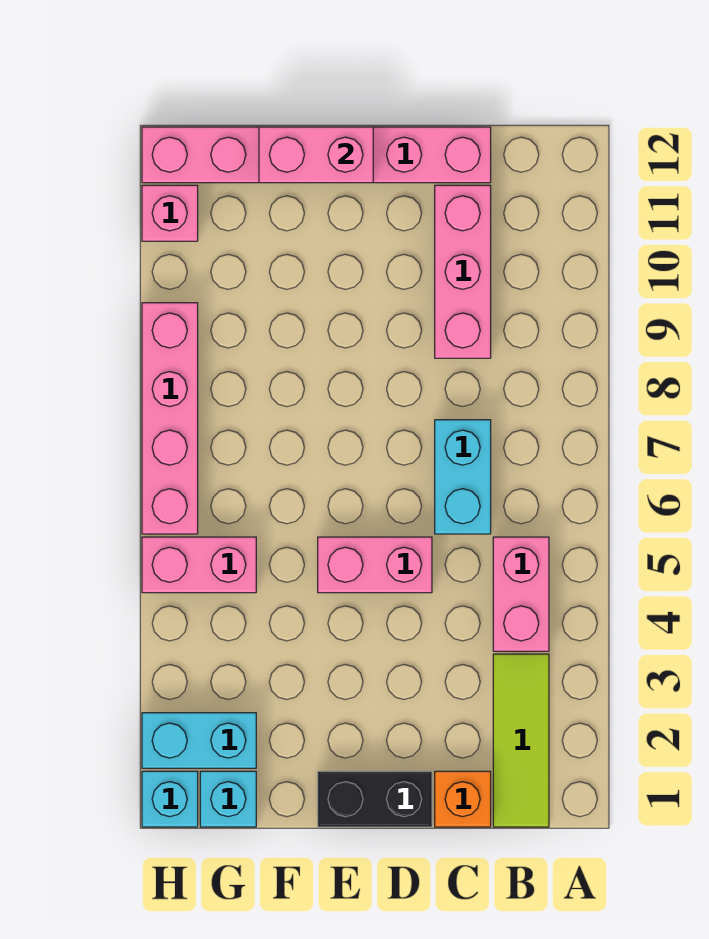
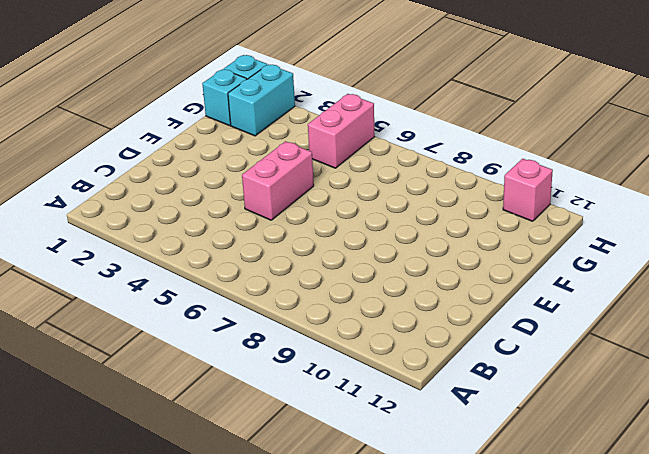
none -> lime 1x3 tile [493,654,549,827]
none -> pink 1x2 brick [493,537,549,651]
none -> orange 1x1 brick [435,771,491,827]

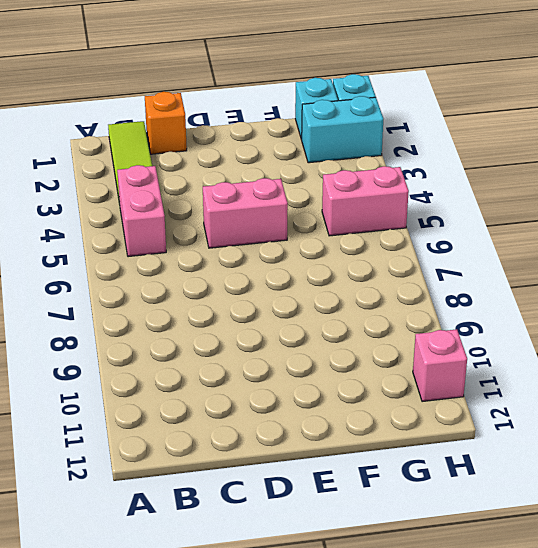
none -> cyan 1x2 brick [435,420,491,534]
none -> pink 1x3 brick [435,185,491,358]
none -> pink 1x6 brick [142,127,491,183]

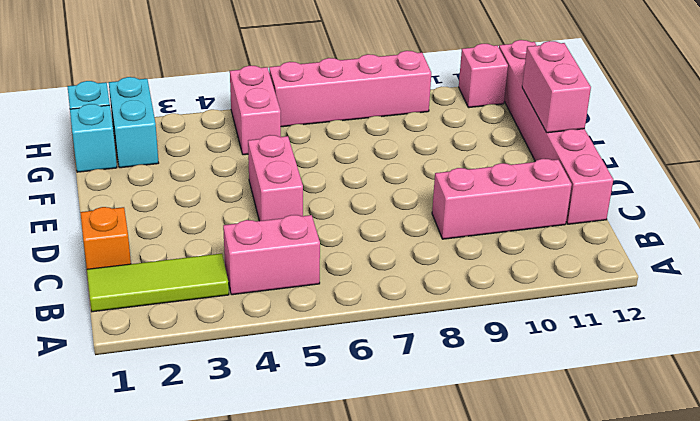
none -> cyan 1x2 brick [435,420,491,534]
none -> black 1x2 brick [318,771,432,827]

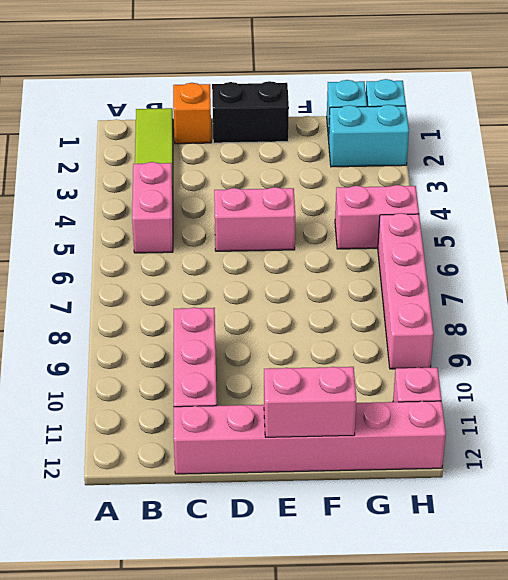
none -> cyan 1x2 brick [435,420,491,534]

